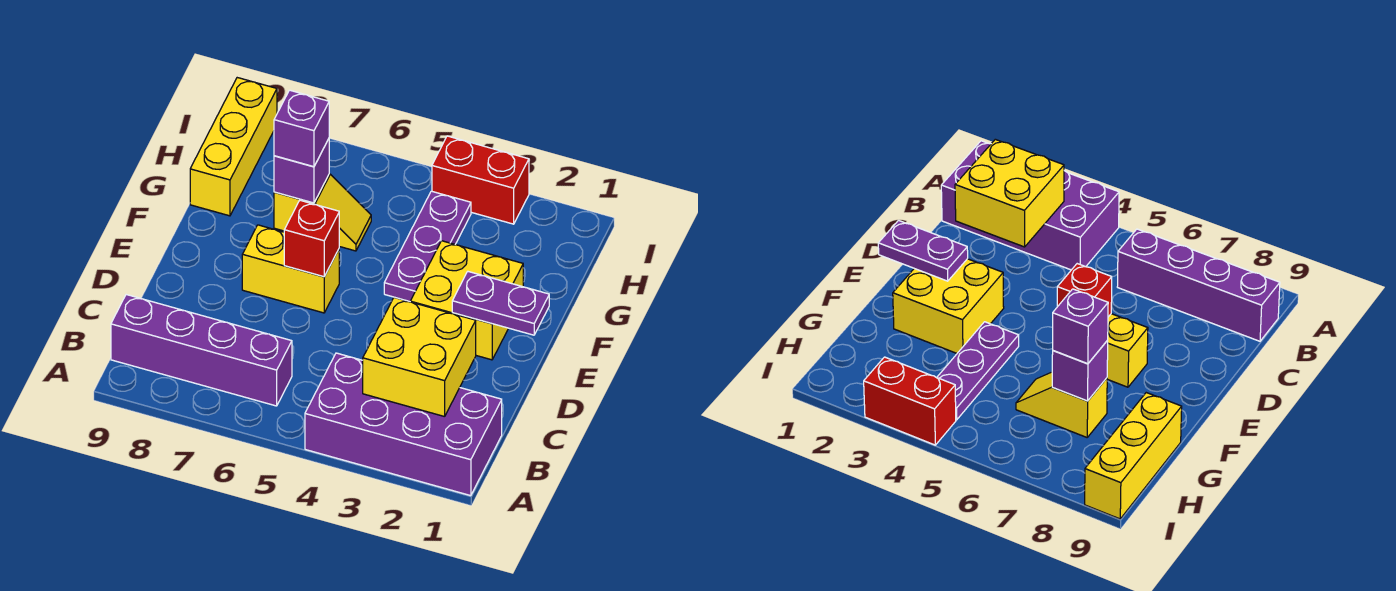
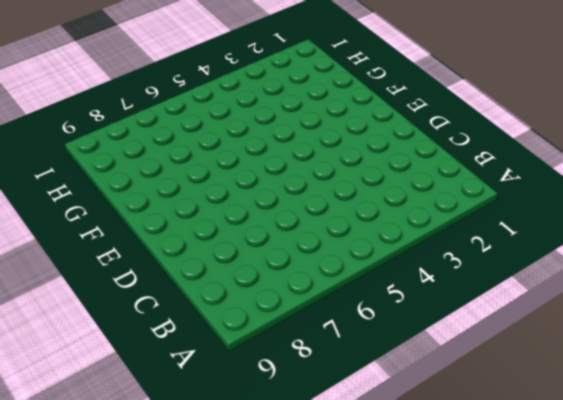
none -> purple 2x4 brick [305,353,502,496]
none -> purple 1x4 brick [111,295,292,406]
none -> yellow 2x2 brick [410,241,523,360]

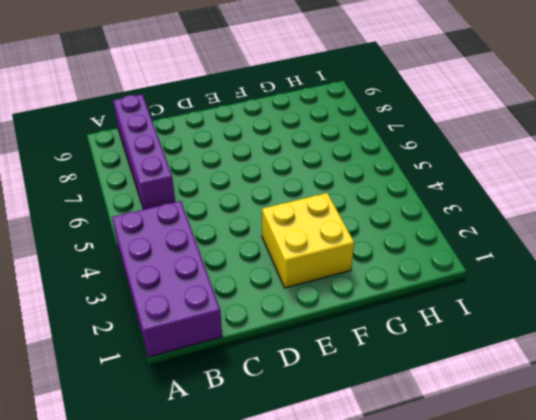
none -> yellow 1x2 brick [242,225,339,313]
none -> purple 1x3 plate [384,191,471,302]
none -> yellow 1x2 slope [274,174,371,251]

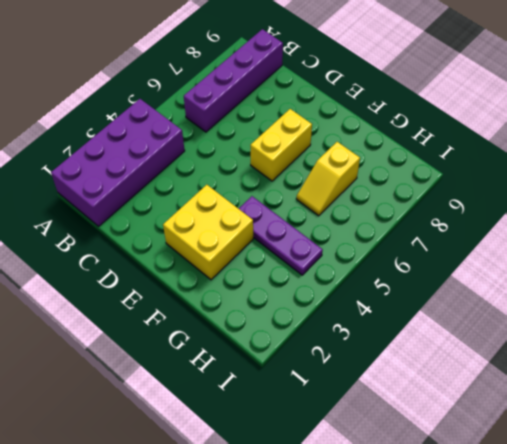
none -> yellow 1x3 brick [190,78,277,216]
none -> red 1x2 brick [432,136,529,224]
none -> yellow 2x2 brick [363,297,476,417]

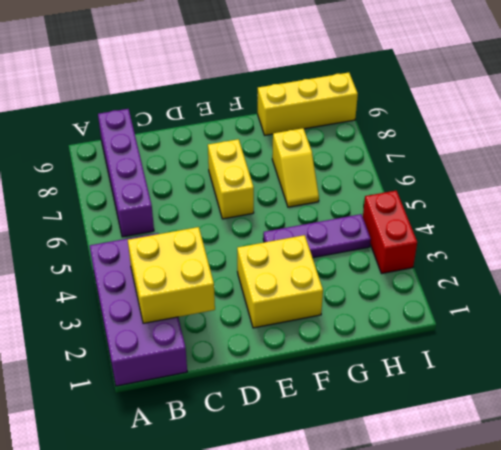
none -> purple 1x2 plate [452,272,549,335]
none -> red 1x1 brick [284,200,339,277]
none -> purple 1x1 brick [274,139,329,203]

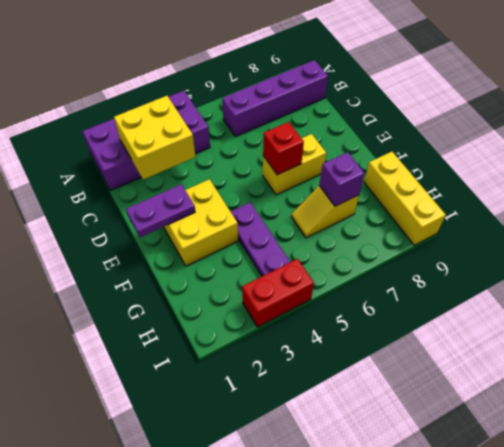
none -> purple 1x1 brick [274,90,329,167]

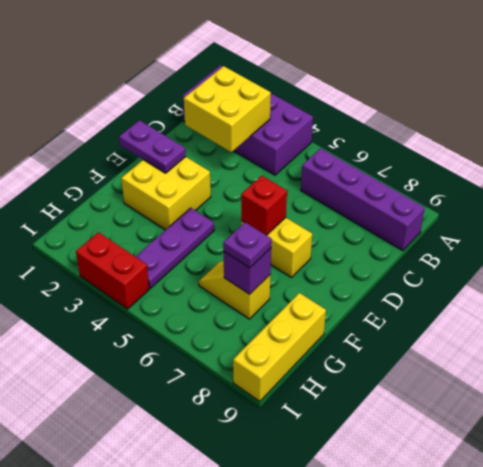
purple 1x1 plate [223,222,272,268] -> purple 1x1 brick [274,90,329,167]

